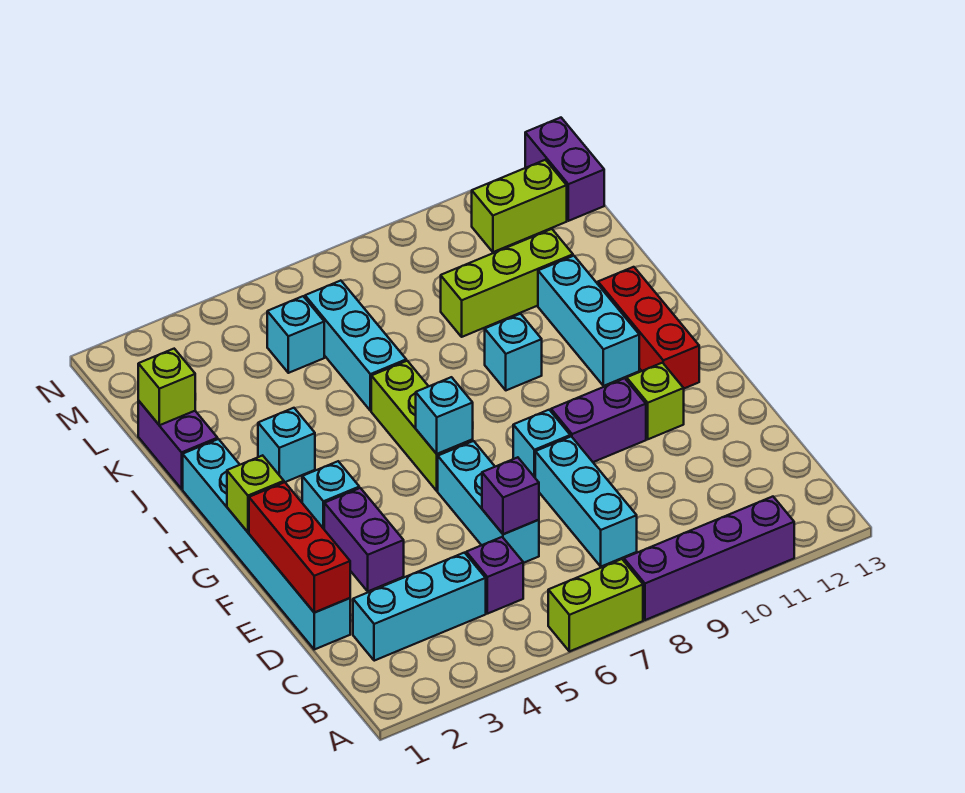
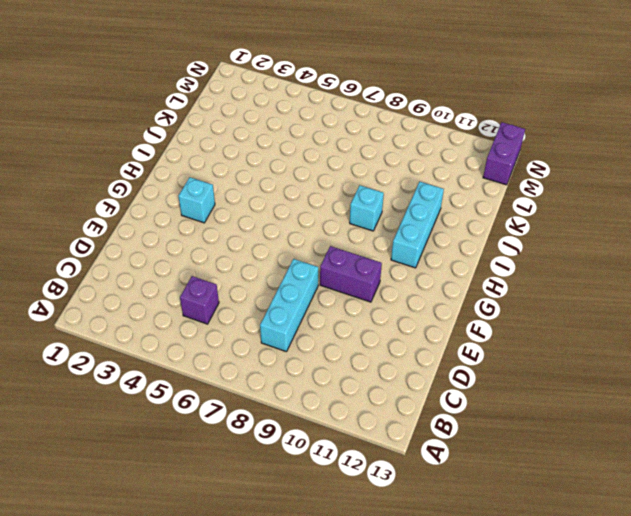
none -> lime 1x2 brick [548,559,643,651]
none -> purple 1x4 brick [624,497,794,620]
none -> cyan 1x3 brick [353,553,486,661]

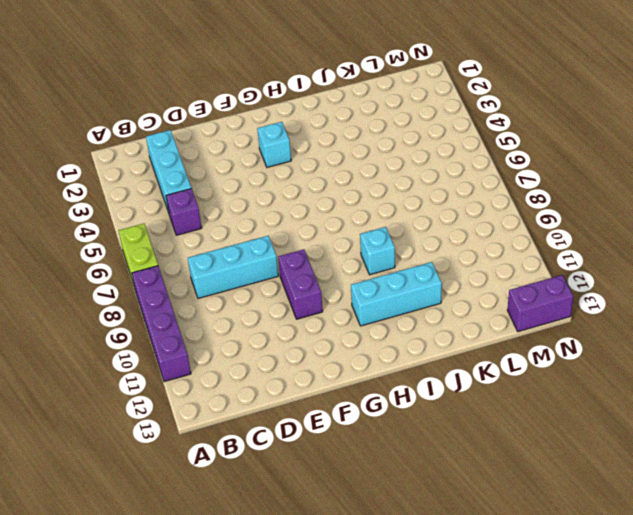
none -> cyan 1x6 brick [183,439,350,649]
none -> cyan 1x3 brick [438,441,539,563]
none -> purple 1x2 brick [324,488,404,591]

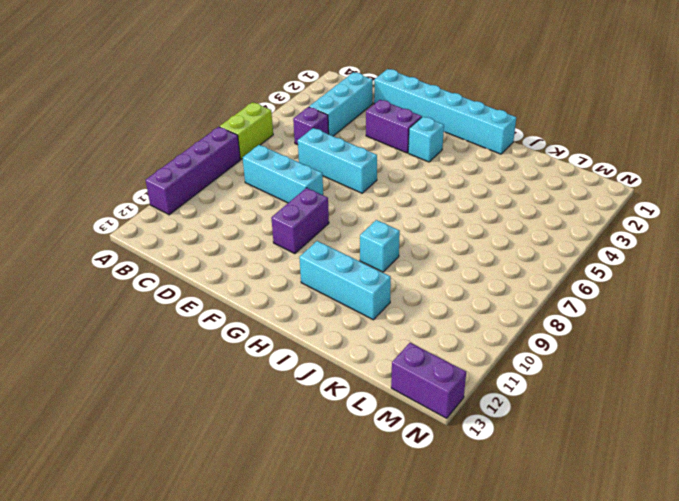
none -> cyan 1x1 brick [513,410,570,477]
none -> lime 1x1 brick [627,363,684,439]
none -> lime 1x3 brick [371,361,473,491]

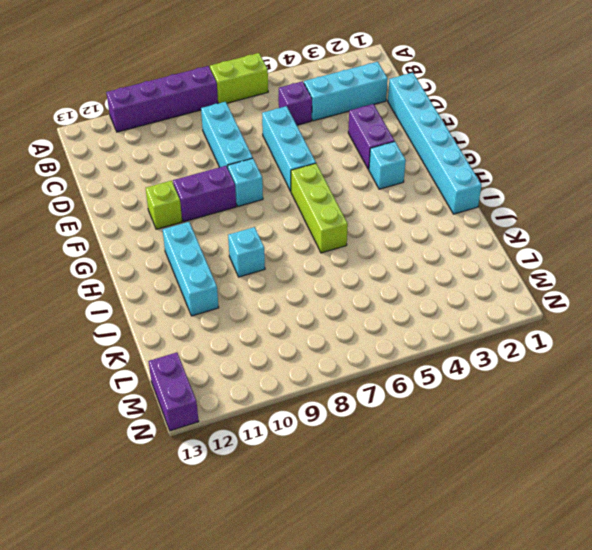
none -> red 1x3 brick [598,267,699,388]
none -> cyan 1x1 brick [258,408,315,482]
none -> purple 1x2 brick [138,401,218,489]

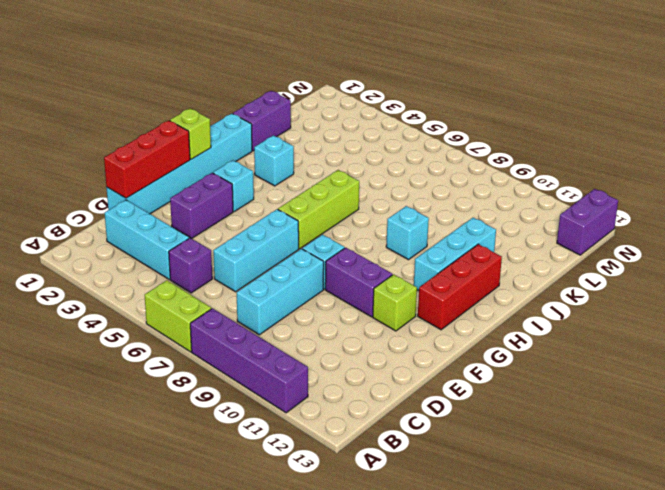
none -> cyan 1x3 brick [305,281,406,411]
none -> lime 1x3 brick [441,229,573,337]
none -> cyan 1x1 brick [267,296,324,373]

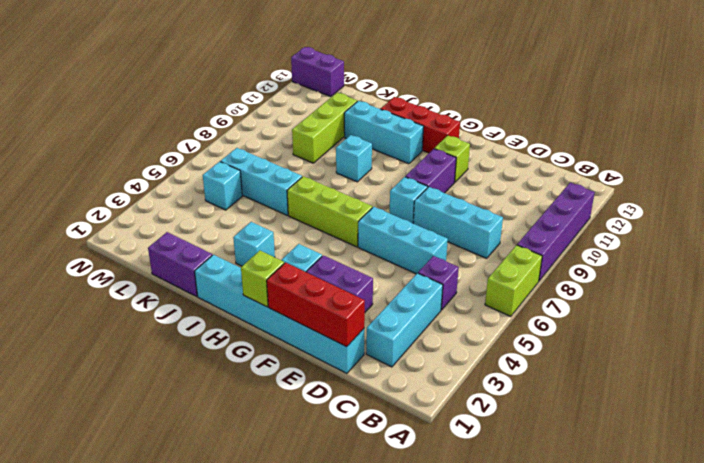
none -> lime 1x2 brick [472,160,567,252]
none -> purple 1x1 brick [482,457,539,534]
none -> cyan 1x1 brick [416,377,473,454]

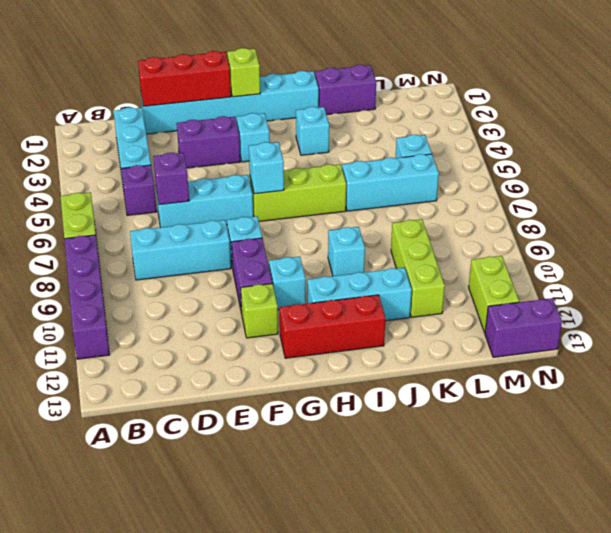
cyan 1x1 brick [269,257,306,310] -> none
none -> lime 1x1 brick [138,349,195,425]

